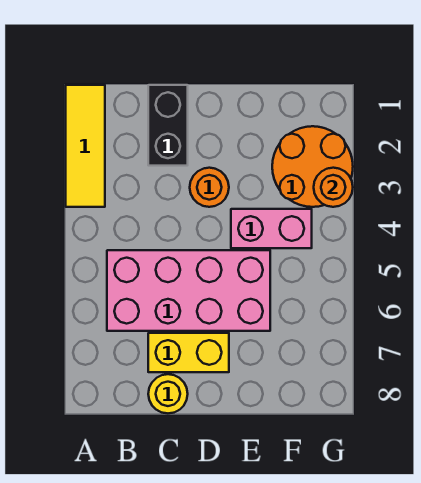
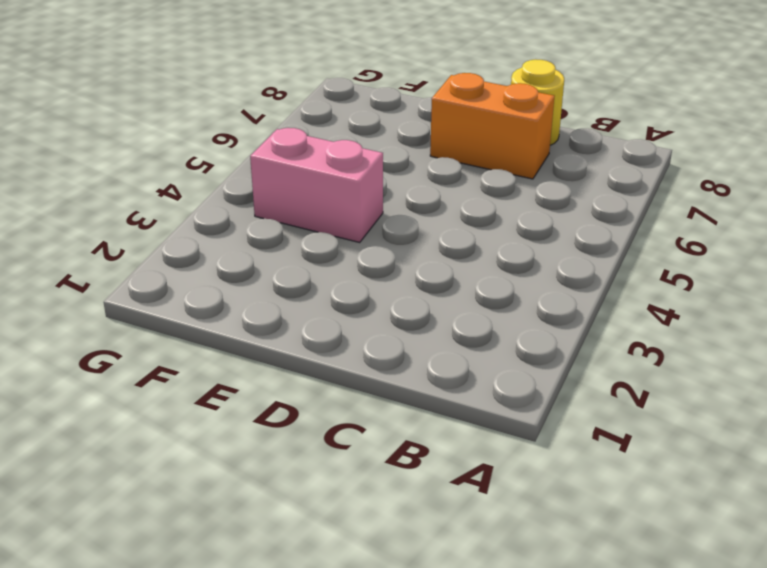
orange 1x2 brick [430,73,554,179] -> yellow 1x2 brick [148,333,229,372]
none -> yellow 1x3 tile [66,85,105,207]
none -> pink 2x4 brick [107,250,270,331]

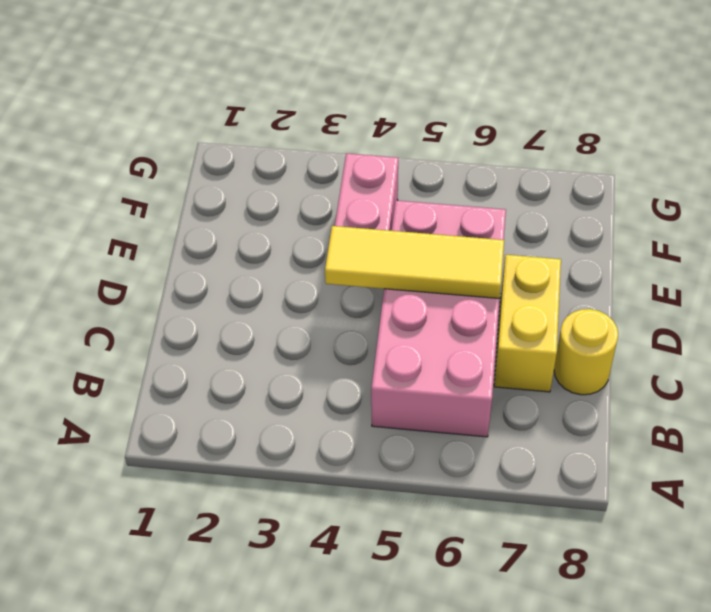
yellow 1x3 tile [325,226,504,298] -> yellow 1x3 tile moved to [66,85,105,207]
none -> black 1x2 brick [148,85,188,166]
none -> orange 1x1 round brick [190,168,229,207]

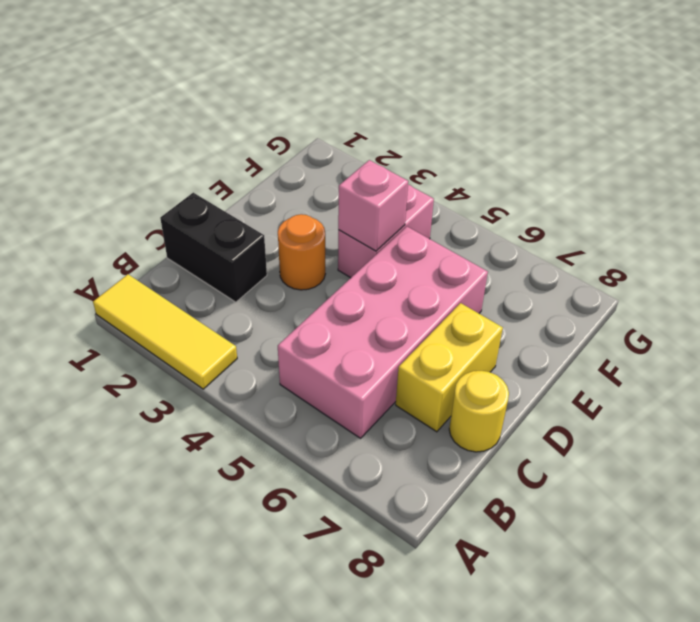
pink 1x1 brick [338,160,408,251] -> none
none -> orange 2x2 round brick [272,126,353,207]
none -> orange 1x1 round brick [314,168,353,207]

